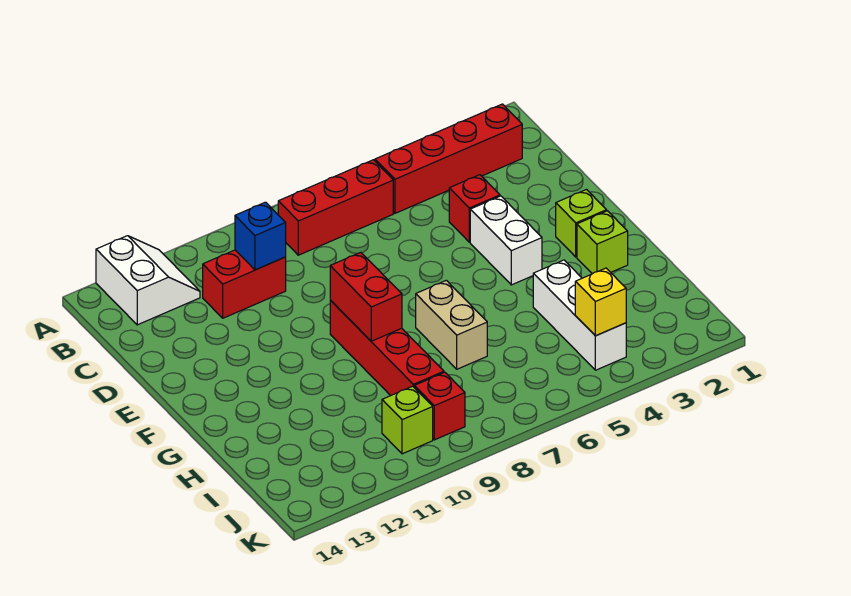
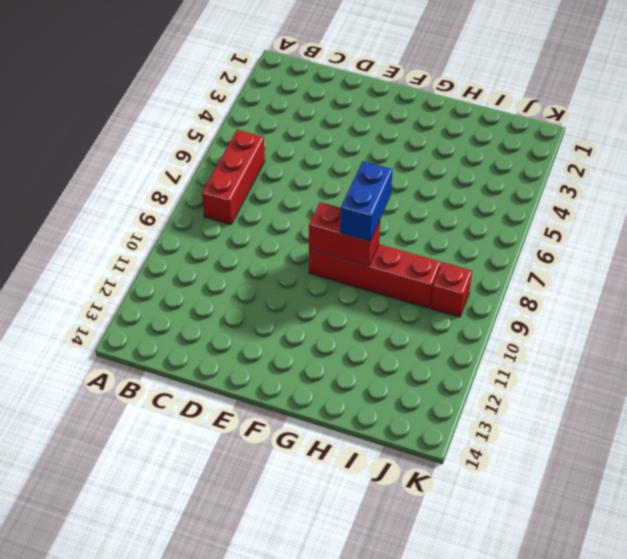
blue 1x2 brick [340,161,392,241] -> none
none -> white 2x2 slope [96,236,200,325]
none -> red 1x4 brick [375,104,522,213]
none -> red 1x2 brick [203,250,286,318]

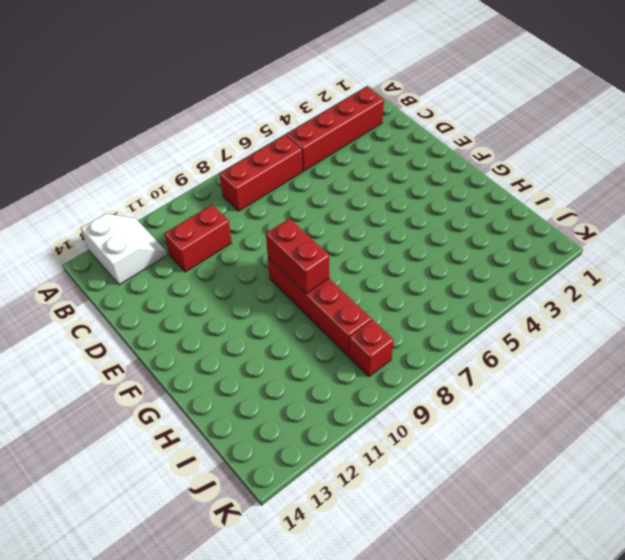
none -> red 1x1 brick [449,175,500,242]
none -> white 1x2 brick [470,196,542,285]
none -> lime 1x1 brick [556,190,607,257]

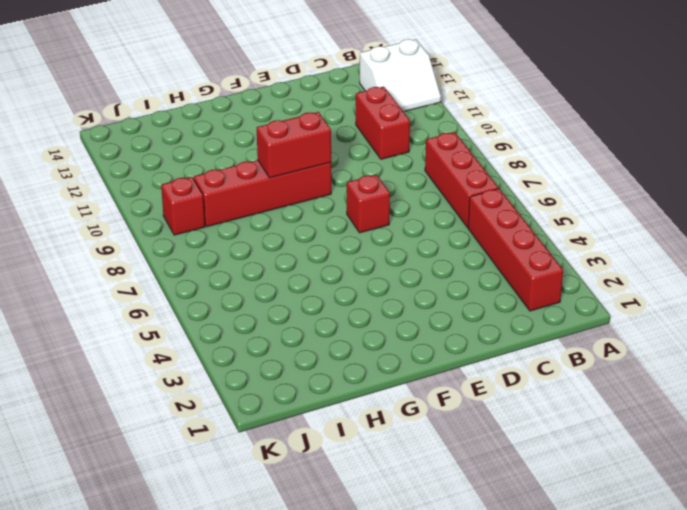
red 1x1 brick [347,175,390,233] -> red 1x1 brick moved to [449,175,500,242]
none -> white 1x2 brick [470,196,542,285]
none -> lime 1x1 brick [556,190,607,257]
none -> lime 1x1 brick [577,211,628,274]

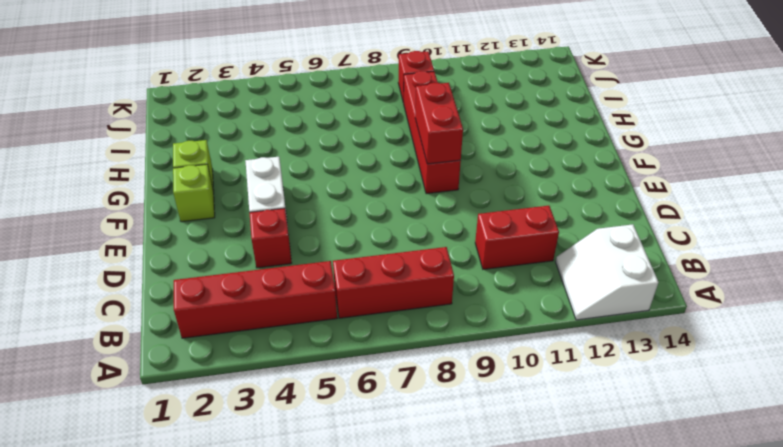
none -> tan 1x2 brick [416,280,487,369]
none -> white 1x3 brick [533,260,626,370]
none -> lime 1x1 brick [382,386,433,454]

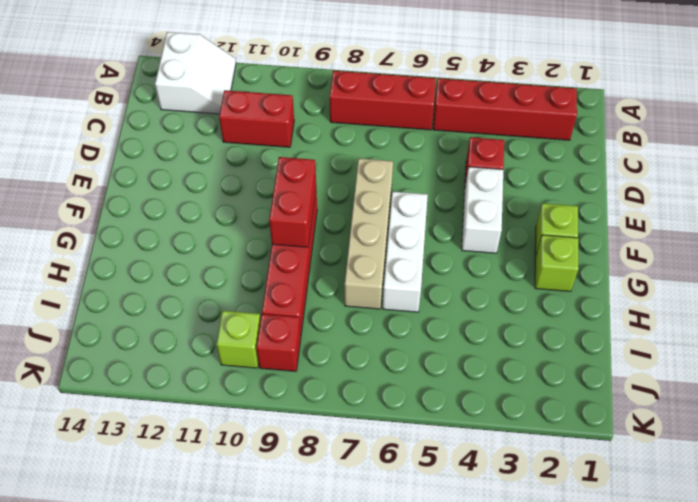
tan 1x4 brick [345,158,393,309] -> tan 1x2 brick [416,280,487,369]
white 1x3 brick [383,192,428,312] -> white 1x3 brick moved to [533,260,626,370]
none -> blue 1x1 brick [235,202,286,270]
none -> yellow 1x1 brick [575,268,626,336]

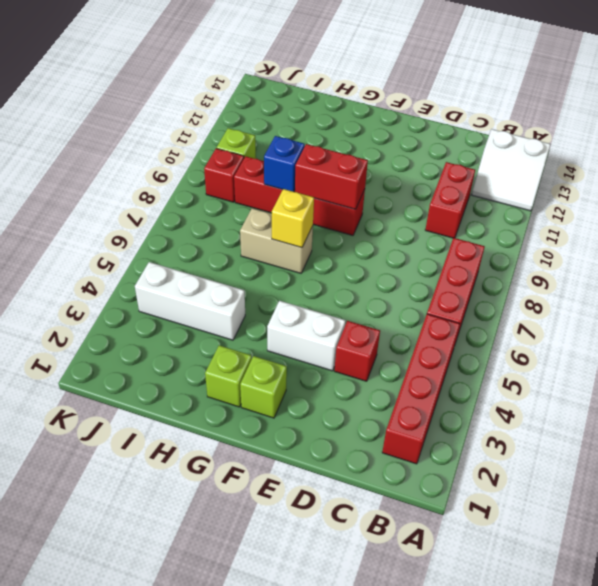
yellow 1x1 brick [272,189,314,248] -> yellow 1x1 brick moved to [575,268,626,336]
blue 1x1 brick [264,136,305,192] -> blue 1x1 brick moved to [235,202,286,270]

